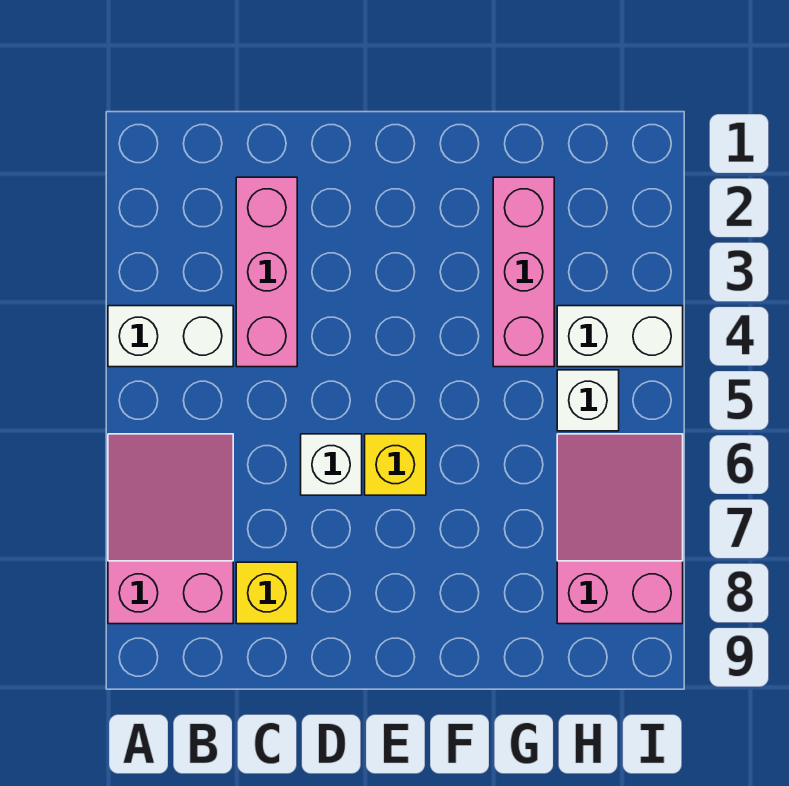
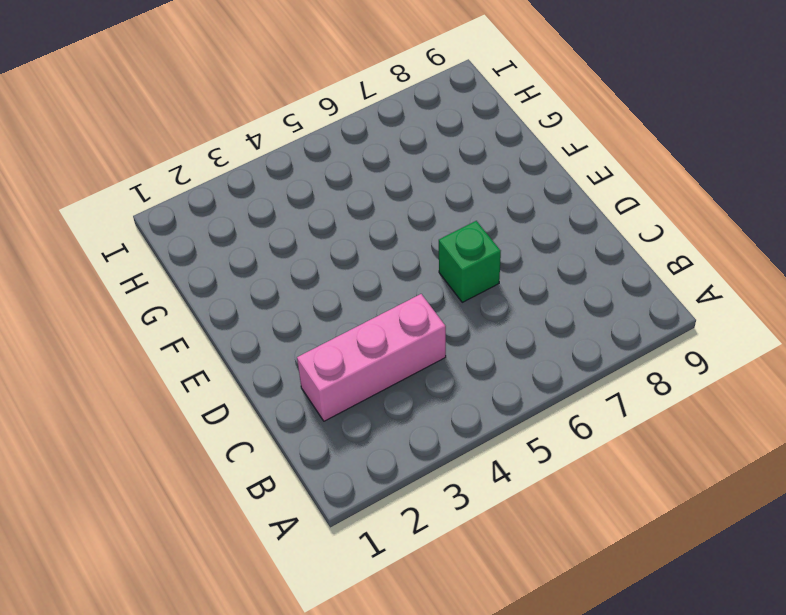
green 1x1 brick [439,221,501,302] -> white 1x1 brick [301,434,362,495]
none -> white 1x2 brick [108,306,233,367]
none -> pink 2x3 slope [108,434,233,624]

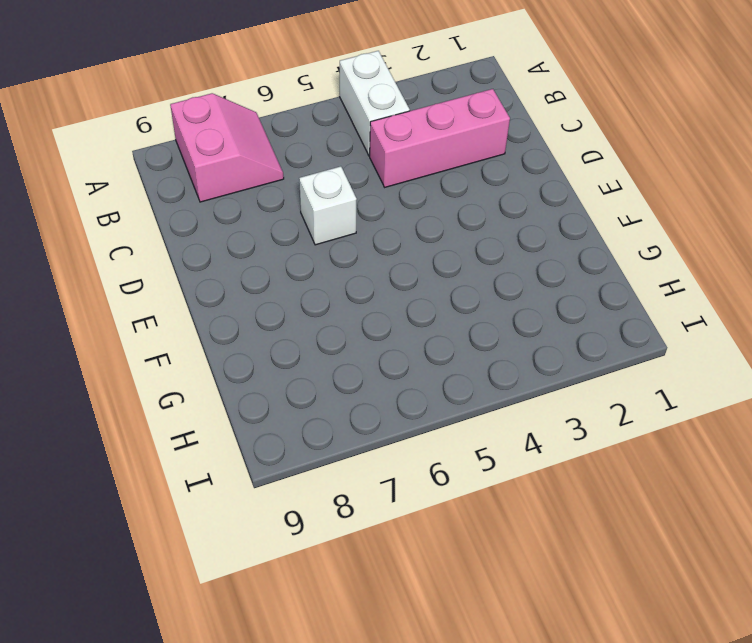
pink 2x2 slope [170,93,284,202] -> pink 2x3 slope [108,434,233,624]
none -> yellow 1x1 brick [236,562,297,624]
none -> yellow 1x1 brick [365,434,426,495]

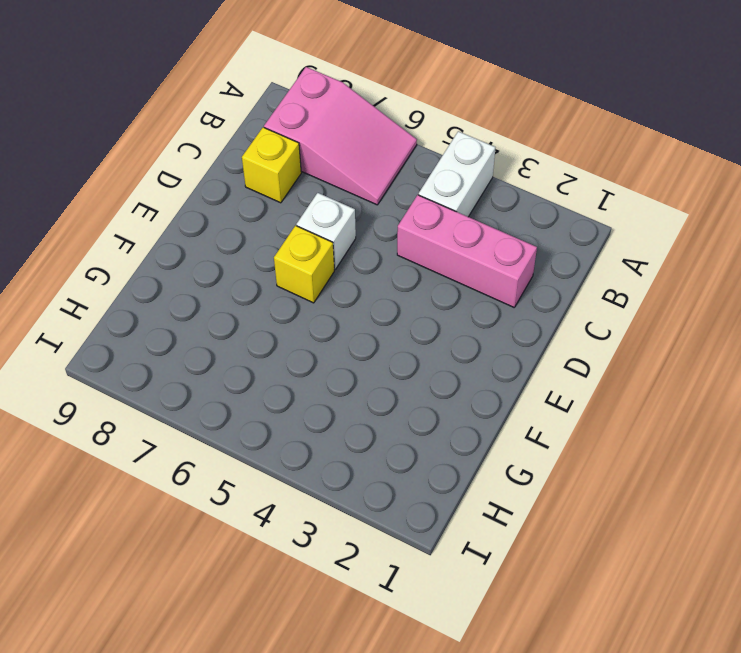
none -> pink 1x3 brick [493,177,554,367]
none -> white 1x2 brick [557,306,683,367]

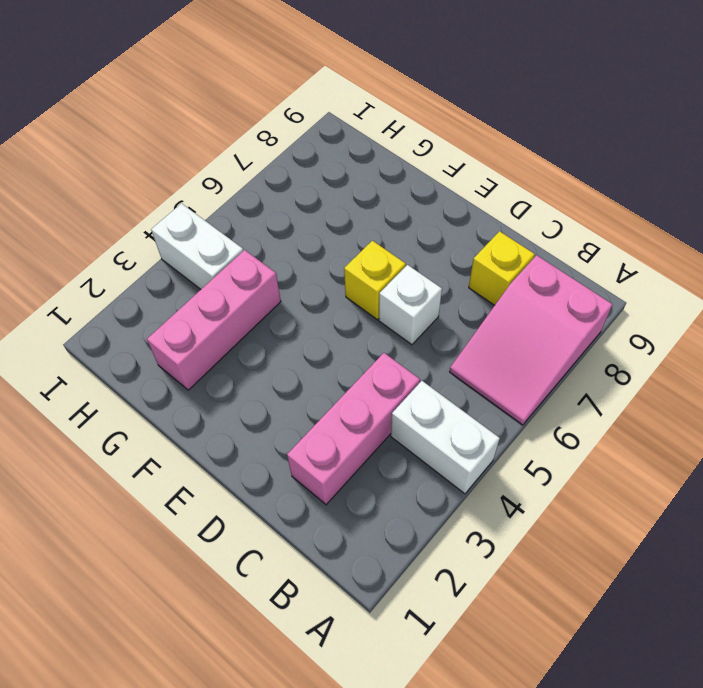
none -> white 1x1 brick [557,370,619,431]
none -> pink 2x3 slope [557,434,683,624]

